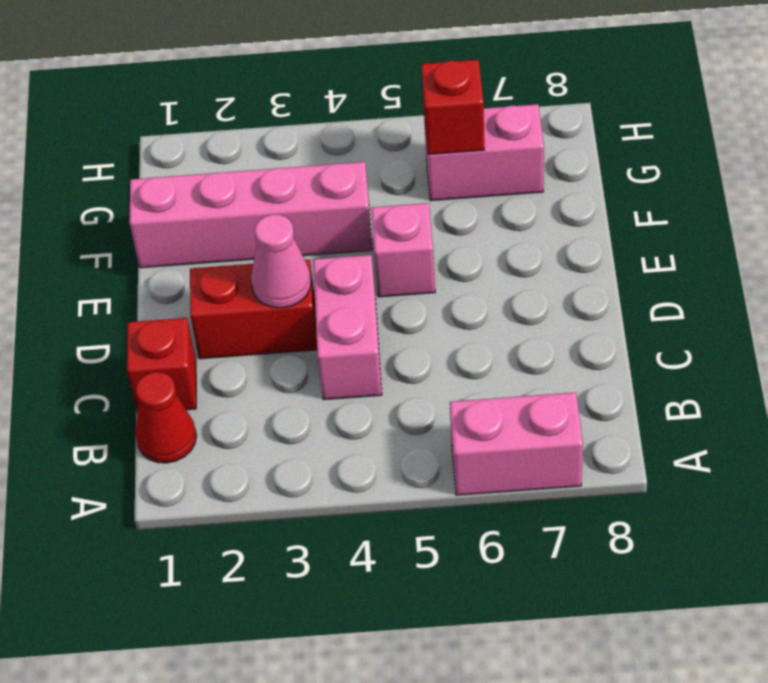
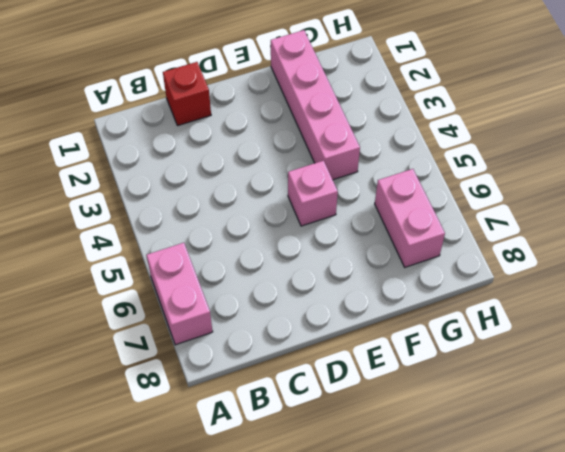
none -> red 1x1 cone [135,372,196,463]
none -> pink 1x2 brick [313,255,382,400]

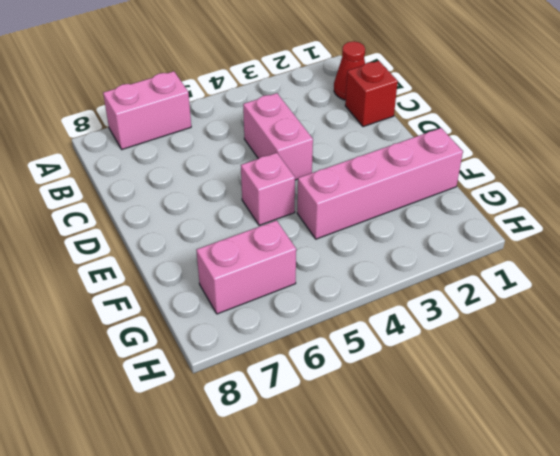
none -> red 1x2 brick [190,260,317,359]
none -> pink 1x1 cone [251,214,311,308]

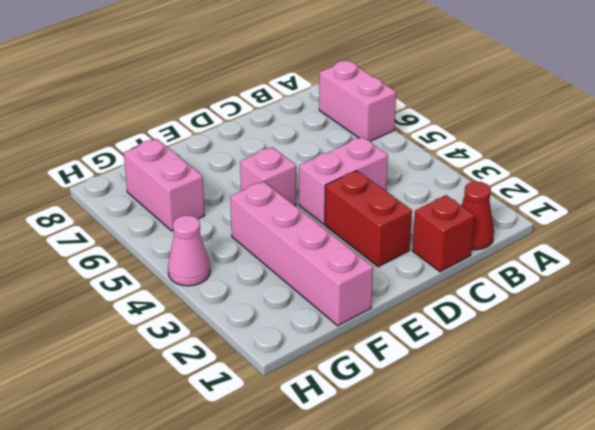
pink 1x1 cone [168,216,210,286] -> pink 1x1 cone moved to [251,214,311,308]
none -> red 1x1 brick [421,60,484,154]

